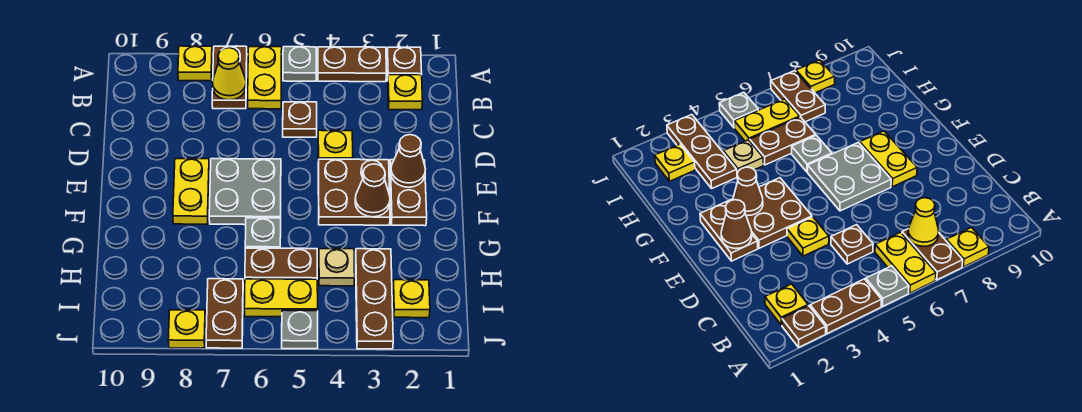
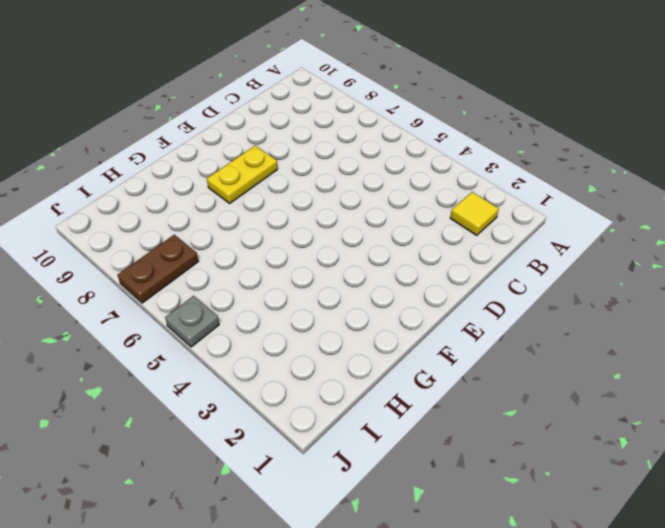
yellow 1x1 tile [450,192,499,235] -> yellow 1x1 plate [388,75,423,110]
none -> brown 1x1 plate [387,47,422,75]
none -> brown 1x2 plate [318,47,387,82]
none -> grey 1x1 plate [283,47,316,81]

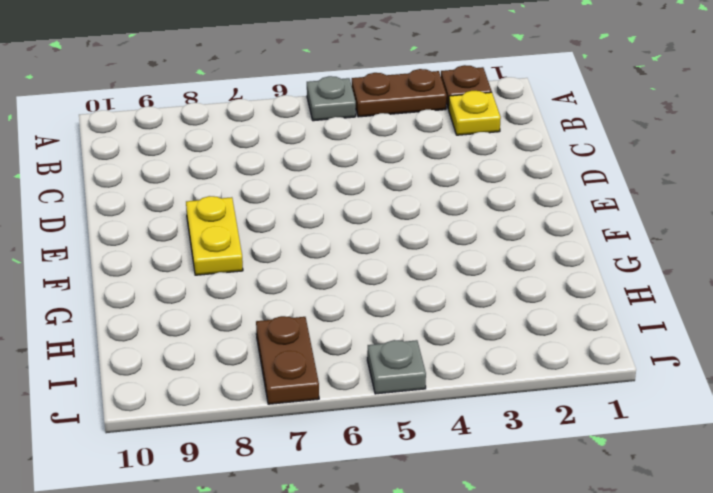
none -> yellow 1x2 plate [248,47,282,109]
none -> brown 1x2 plate [212,46,247,109]
none -> yellow 1x1 plate [178,46,212,81]

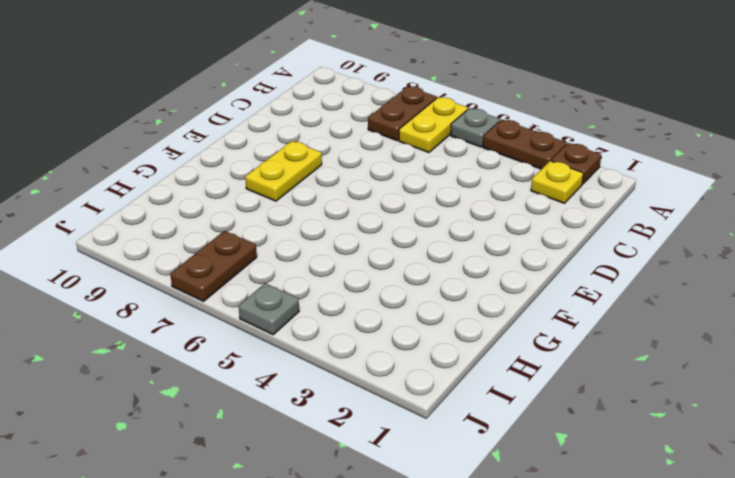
none -> yellow 1x1 plate [178,46,212,81]
none -> brown 1x1 plate [283,102,317,137]
none -> yellow 1x1 plate [318,130,353,162]

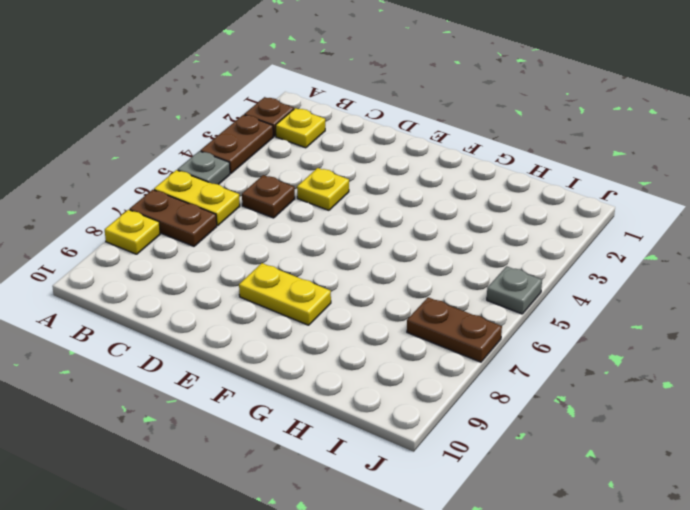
none -> brown 1x2 plate [390,160,427,226]
none -> brown 2x2 plate [318,159,390,225]
none -> grey 2x2 plate [209,159,281,225]

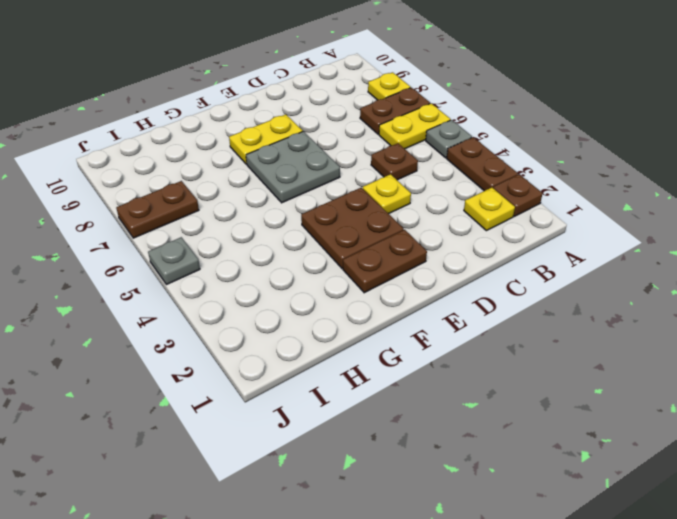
none -> grey 1x1 plate [245,218,281,248]
none -> brown 1x3 plate [356,249,393,349]
none -> tan 1x1 plate [319,249,355,286]

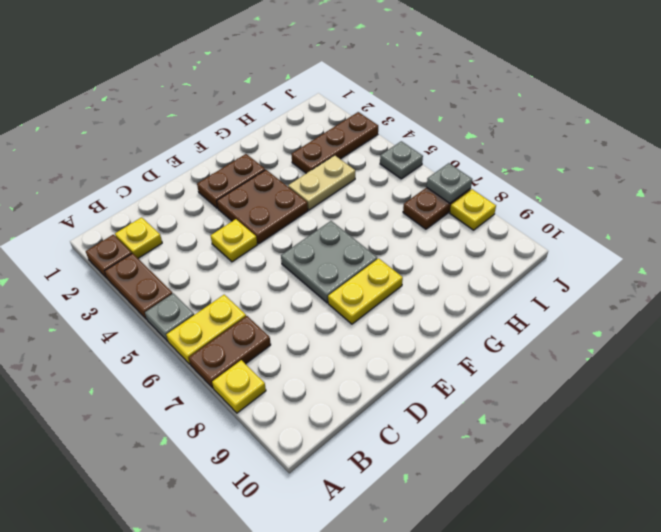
tan 1x2 plate [288,155,355,210] -> tan 1x1 plate [319,249,355,286]
grey 1x1 plate [427,163,472,203] -> grey 1x1 plate moved to [245,218,281,248]
none -> brown 1x1 plate [283,102,317,137]
none -> brown 1x2 plate [245,248,317,279]
none -> yellow 1x1 plate [393,280,430,318]

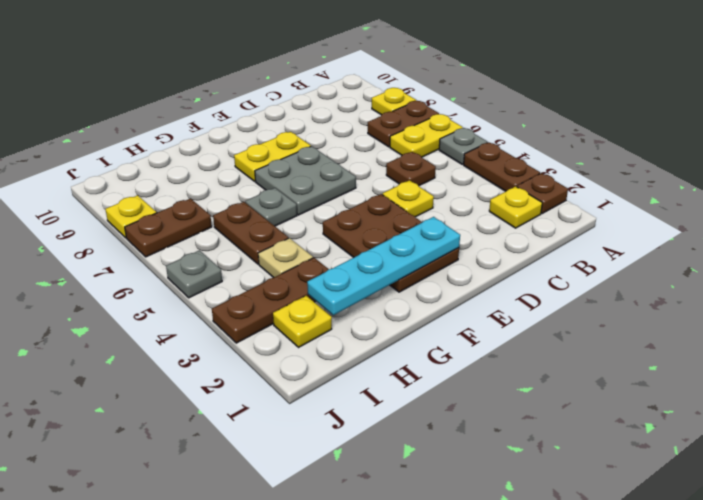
cyan 1x4 plate [307,217,460,315] -> brown 1x1 cone [391,135,426,187]
none -> yellow 1x2 plate [244,279,318,317]
none -> yellow 1x1 cone [212,48,246,100]
none -> brown 1x1 cone [355,164,390,217]

